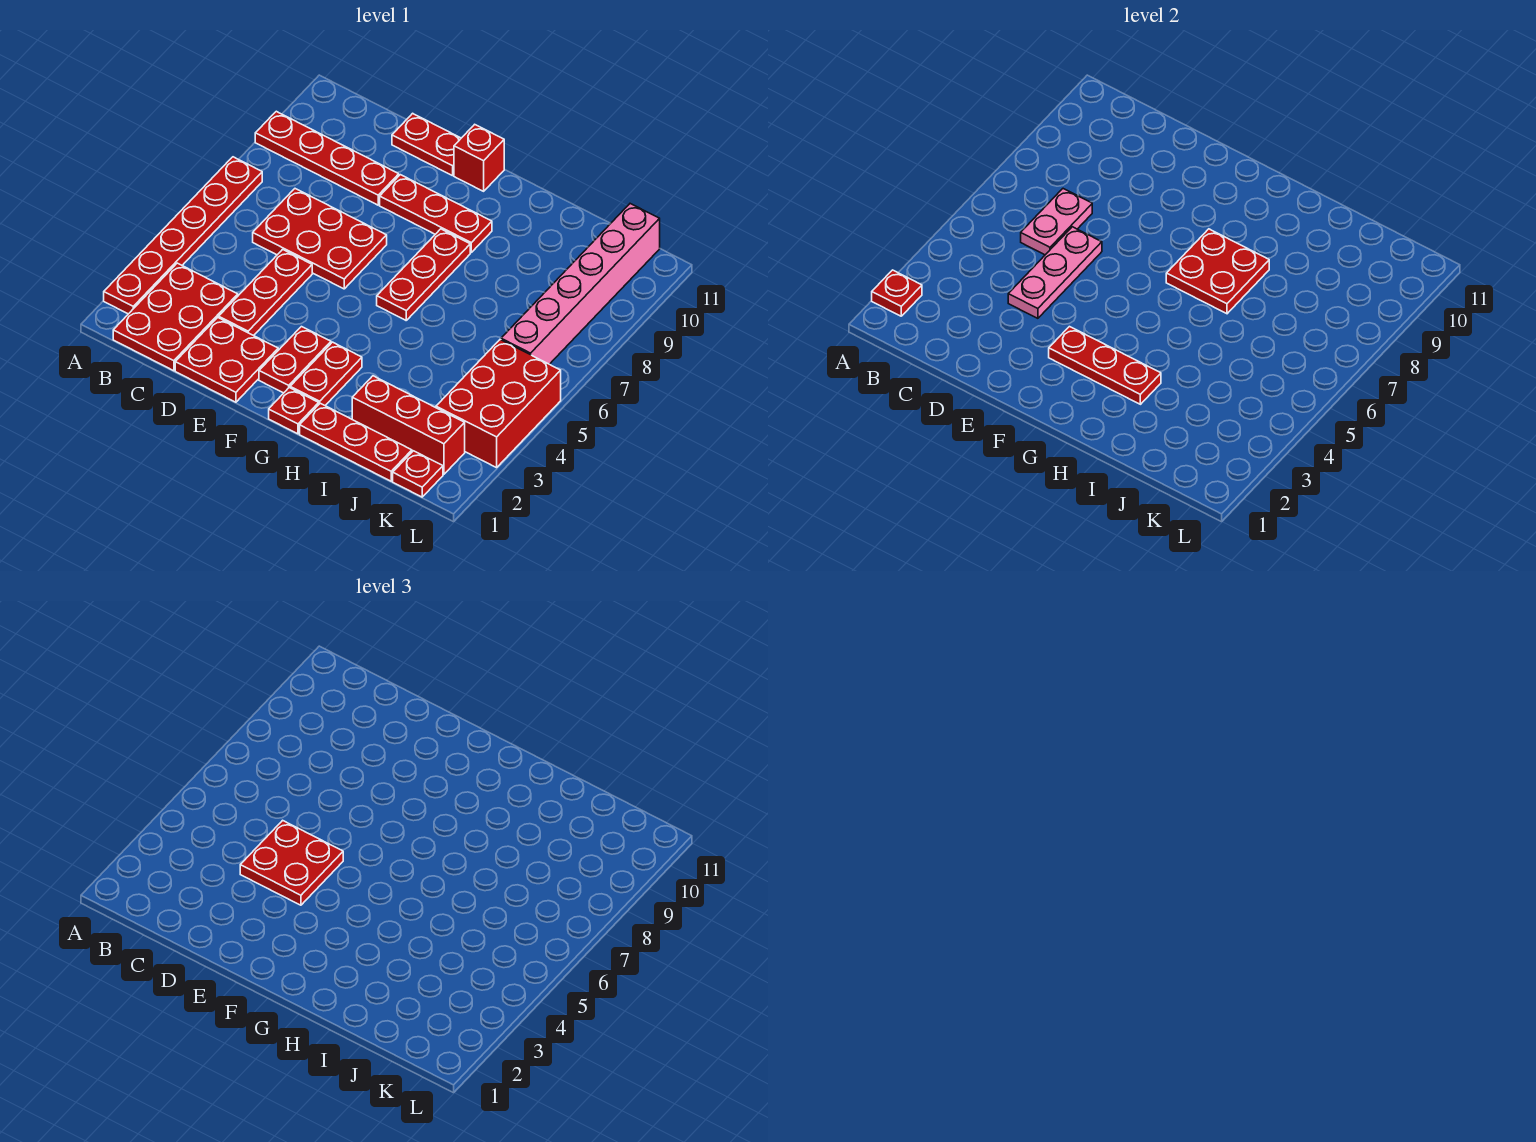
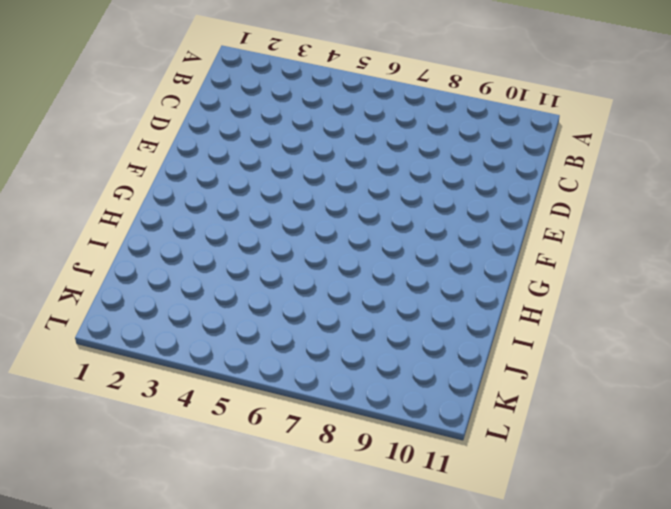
none -> red 1x6 plate [104,157,262,314]
none -> red 1x4 plate [255,111,399,205]
none -> red 2x3 plate [113,263,238,371]

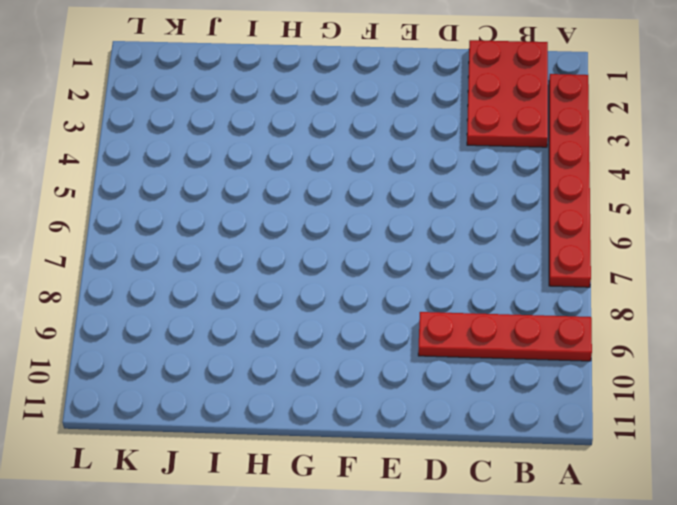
none -> red 2x3 plate [253,189,387,289]
none -> red 2x2 plate [175,317,278,402]
none -> red 1x3 plate [219,249,312,336]

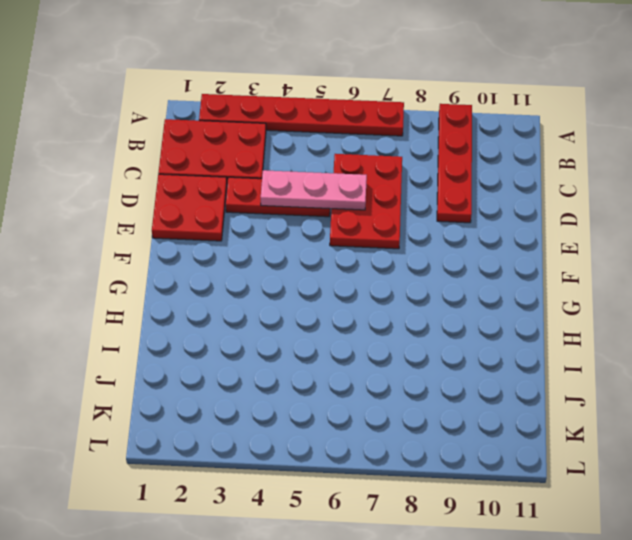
none -> red 1x2 plate [392,113,461,176]
none -> red 1x3 plate [380,175,492,252]
none -> red 1x2 plate [259,327,331,393]

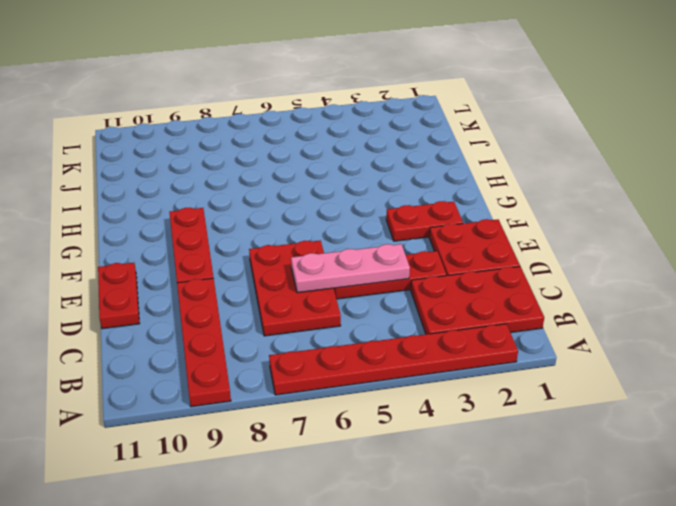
none -> red 1x1 brick [454,125,504,191]
none -> red 1x1 plate [269,388,319,434]
none -> red 1x2 plate [290,342,362,405]

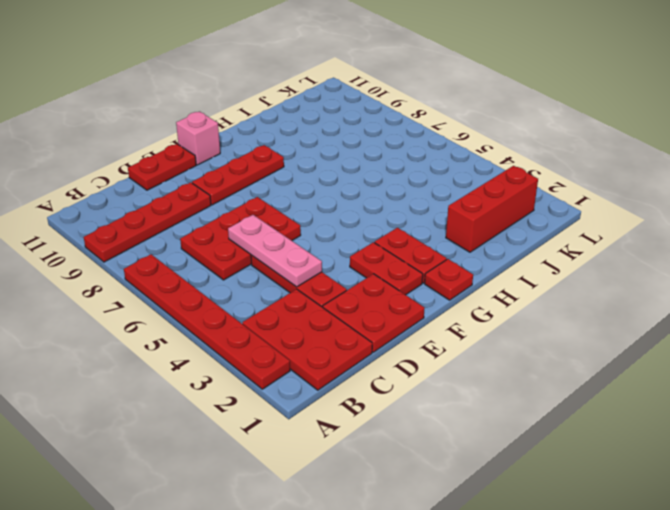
pink 1x1 brick [176,111,220,165] -> red 1x1 brick [454,125,504,191]
none -> red 1x3 plate [377,229,470,320]
none -> red 1x3 plate [300,403,412,481]
none -> red 1x1 plate [393,451,443,497]

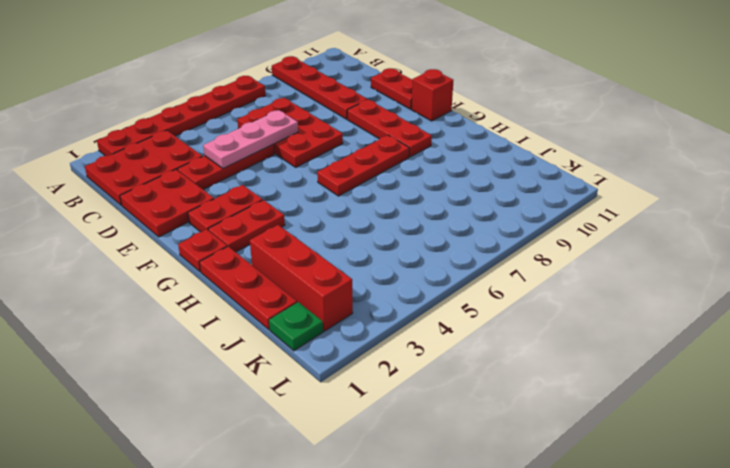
green 1x1 plate [269,302,323,351] -> red 1x1 plate [393,451,443,497]
none -> red 2x3 brick [436,340,561,468]
none -> pink 1x6 brick [501,204,660,364]
none -> red 1x1 plate [872,270,922,316]

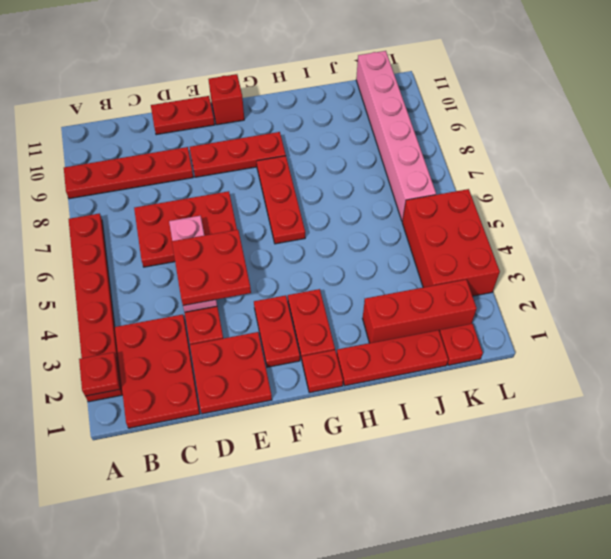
none -> pink 1x2 plate [1021,189,1092,255]
none -> red 1x3 plate [1049,327,1161,404]
none -> red 2x2 plate [1166,229,1269,314]

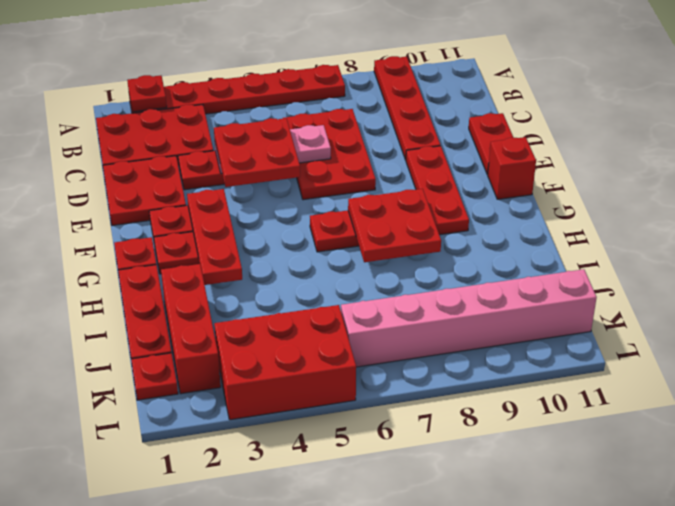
none -> pink 1x2 plate [1021,189,1092,255]

